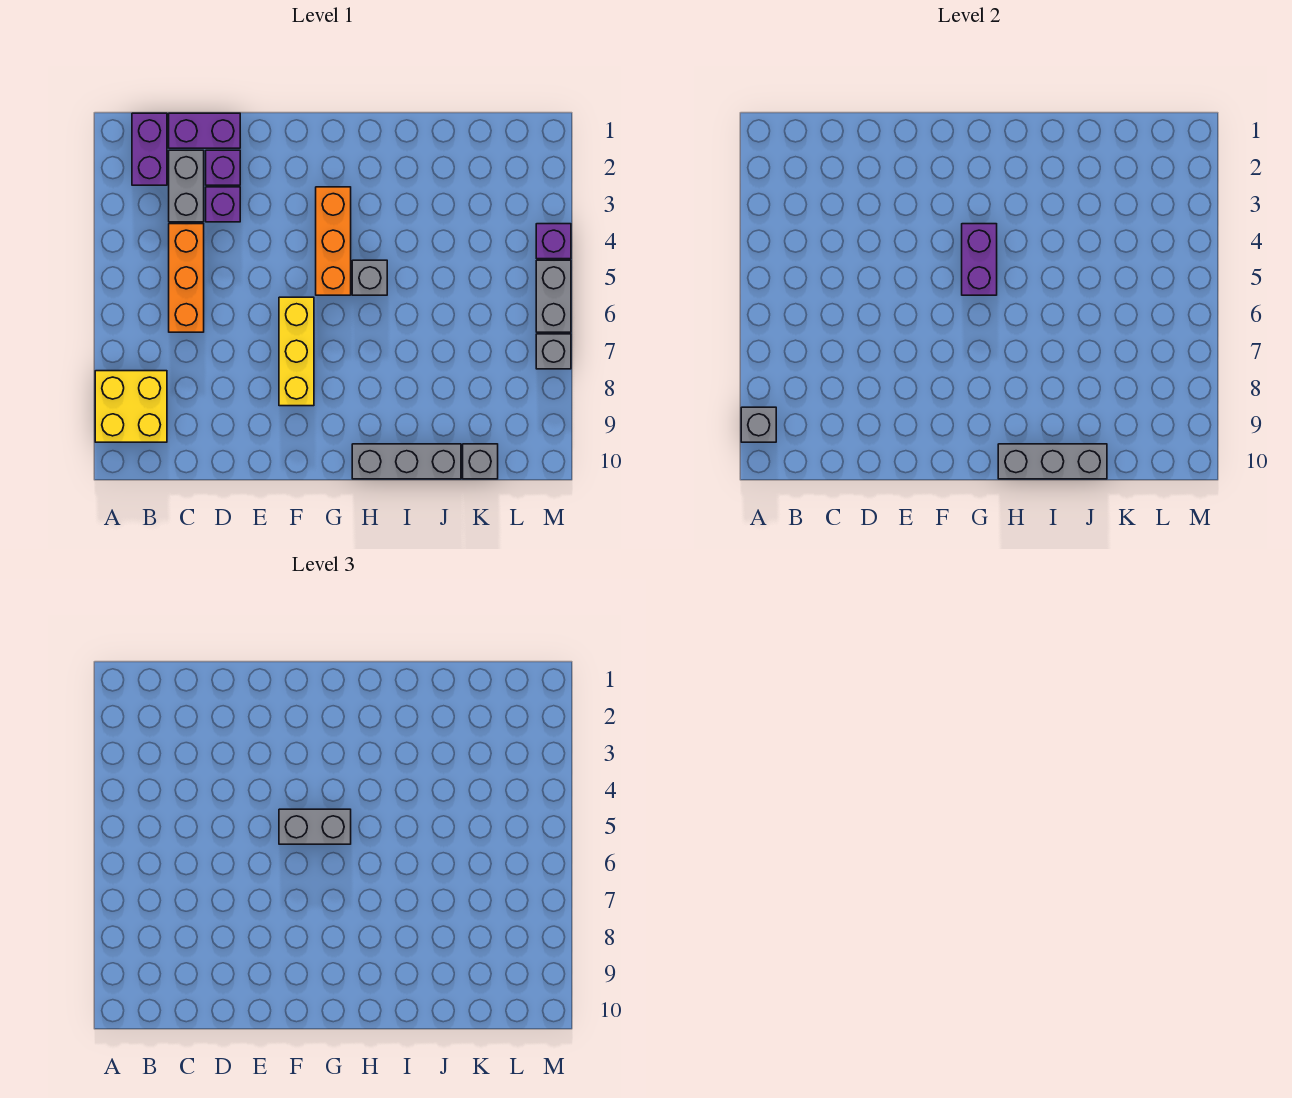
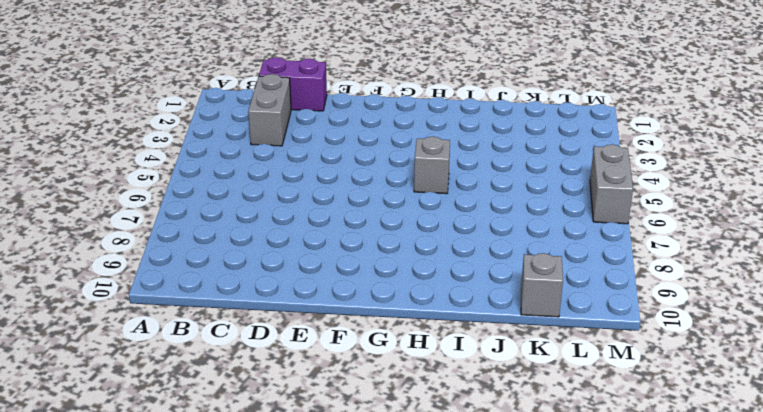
none -> yellow 2x2 brick [95,371,167,442]
none -> purple 1x2 brick [132,113,167,185]
none -> orange 1x3 brick [169,224,204,332]

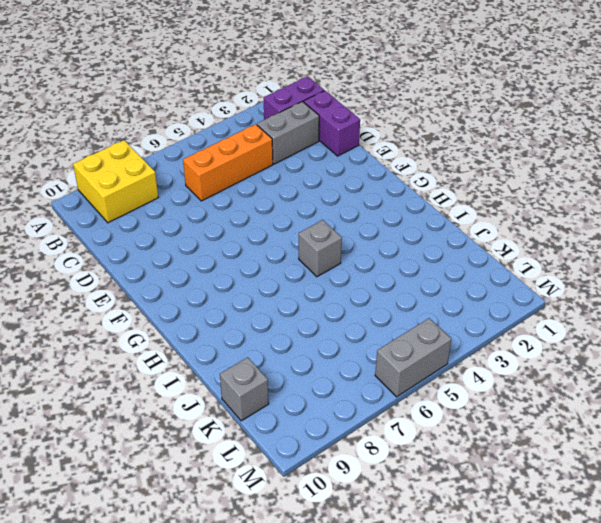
none -> purple 1x1 brick [206,150,240,185]
none -> purple 1x1 brick [206,187,240,222]
none -> yellow 1x3 brick [279,297,314,406]

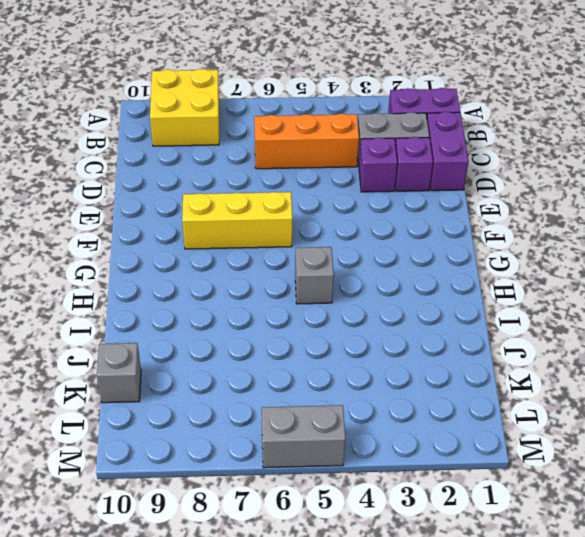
none -> orange 1x3 brick [316,187,351,295]
none -> grey 1x3 brick [352,444,461,479]
none -> purple 1x1 brick [536,224,571,259]

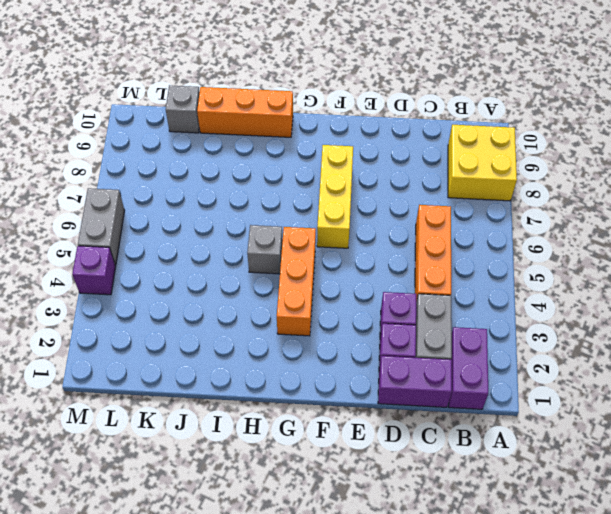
orange 1x3 brick [197,87,293,137] -> grey 1x3 brick [352,444,461,479]
none -> grey 1x1 brick [536,334,571,369]
none -> grey 1x1 brick [741,407,776,442]
none -> purple 1x2 brick [962,224,997,295]

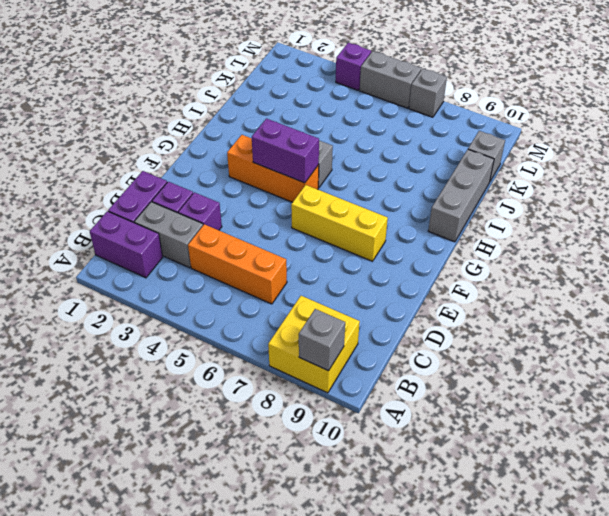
none -> grey 1x3 brick [998,444,1107,479]
none -> grey 1x2 brick [279,809,351,844]

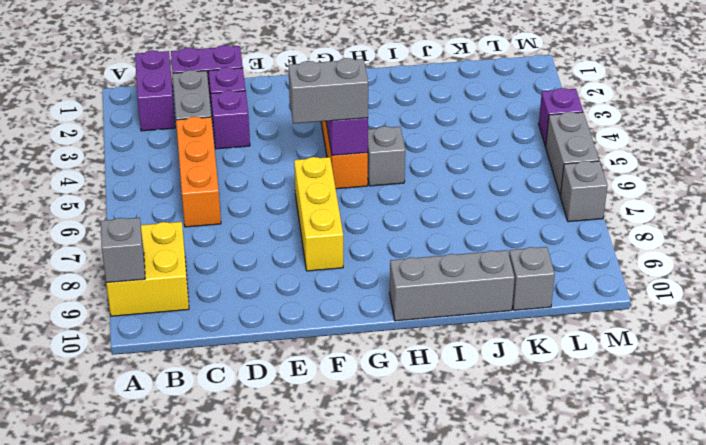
none -> grey 1x3 brick [998,444,1107,479]

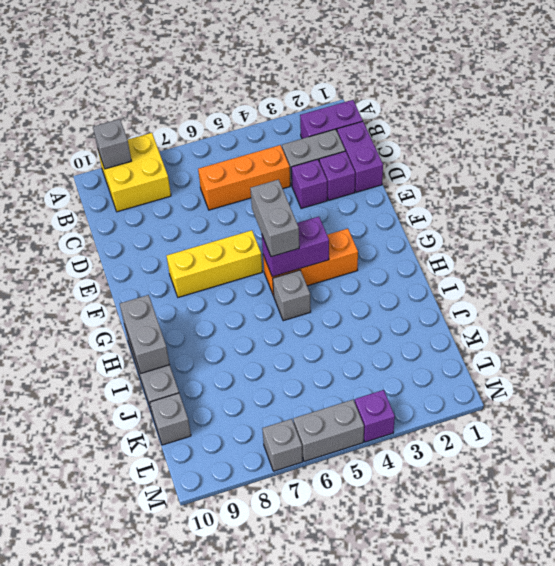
grey 1x2 brick [120,295,170,373] -> grey 1x3 brick [998,444,1107,479]

